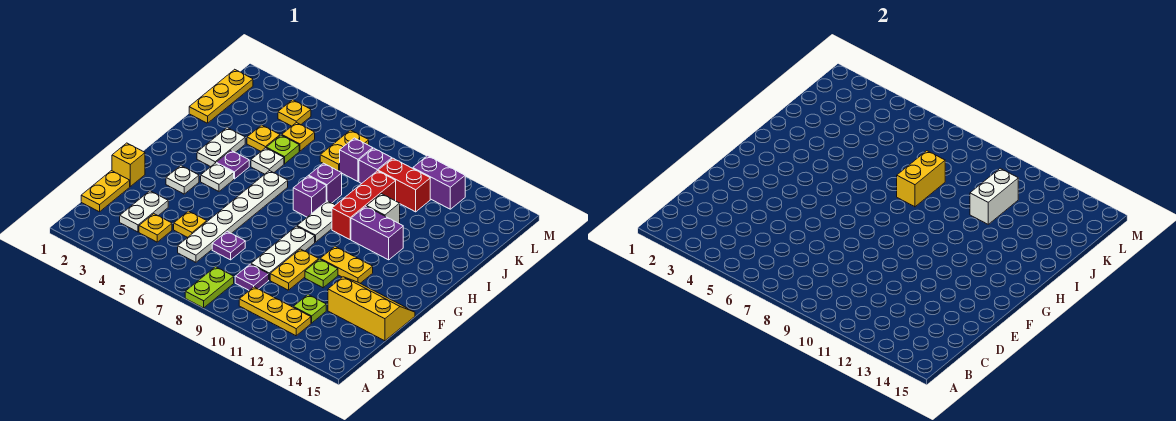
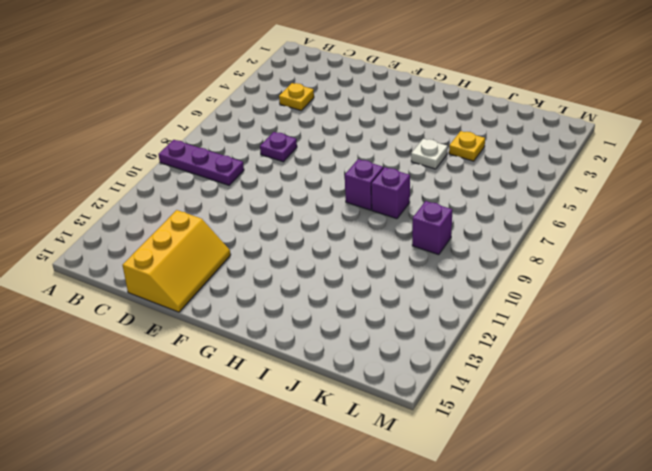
purple 1x3 plate [158,140,244,185] -> purple 1x1 plate [235,264,269,291]
none -> lime 1x2 plate [185,267,234,308]
none -> yellow 1x3 plate [239,287,311,336]
none -> yellow 1x2 plate [81,171,130,212]
none -> white 1x2 plate [120,191,168,232]

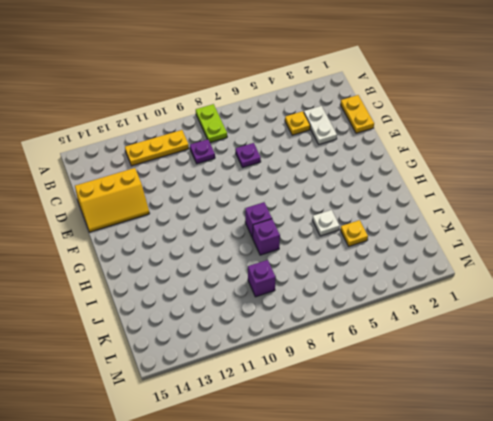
none -> white 1x6 plate [178,171,288,262]
none -> lime 1x1 plate [293,295,326,323]
none -> yellow 1x1 plate [174,211,207,237]
none -> white 1x3 plate [251,226,315,280]

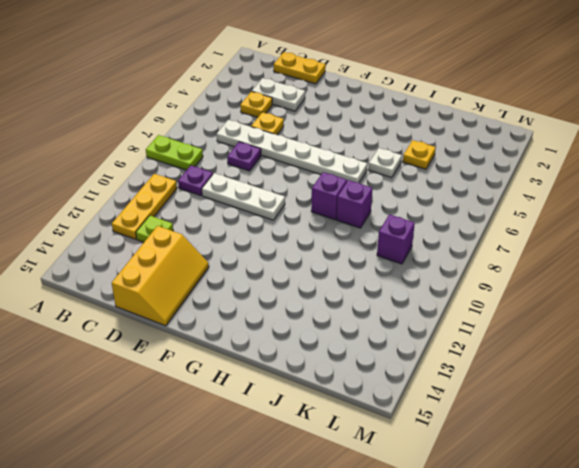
none -> yellow 1x2 plate [270,249,319,290]
none -> yellow 1x1 brick [112,143,145,186]
none -> lime 1x1 plate [305,259,338,288]
none -> white 1x1 plate [166,166,199,194]

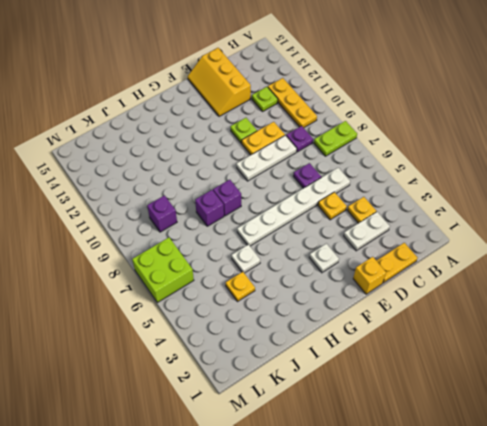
lime 2x2 brick [132,238,194,303] -> yellow 1x2 plate [320,130,369,171]
none -> yellow 1x2 plate [320,246,373,283]
none -> white 1x1 plate [201,163,234,191]
none -> white 1x2 plate [297,201,335,242]
none -> white 1x2 plate [197,128,245,167]

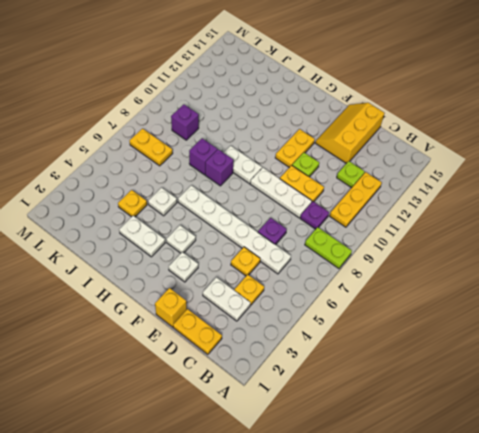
none -> purple 1x1 plate [216,151,249,179]
none -> red 1x3 brick [332,171,396,239]
none -> purple 1x2 brick [351,206,403,260]
none -> white 1x1 brick [367,194,400,224]

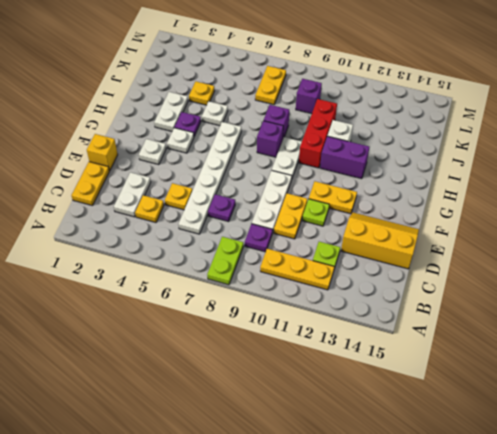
none -> yellow 1x3 plate [189,69,253,123]
none -> lime 1x1 plate [266,135,299,164]
none -> yellow 1x1 plate [282,122,315,151]
none -> purple 1x1 brick [340,138,373,181]

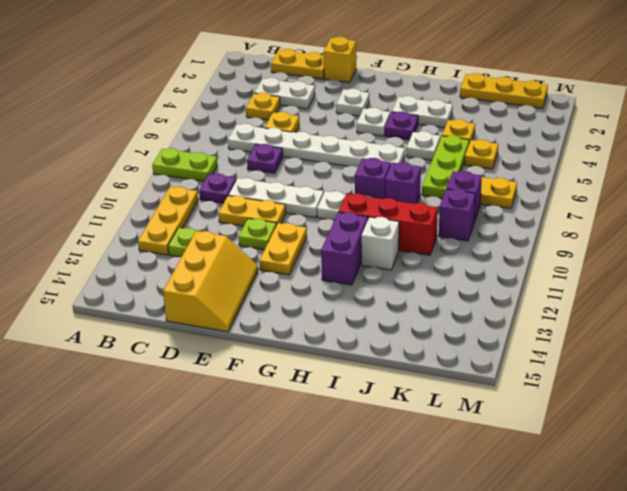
lime 1x3 plate [422,135,469,198] -> lime 1x1 plate [266,135,299,164]
none -> red 1x2 brick [378,158,430,212]
none -> yellow 1x1 plate [278,100,311,126]
none -> purple 1x2 brick [413,156,465,209]
none -> yellow 1x2 brick [897,151,945,207]

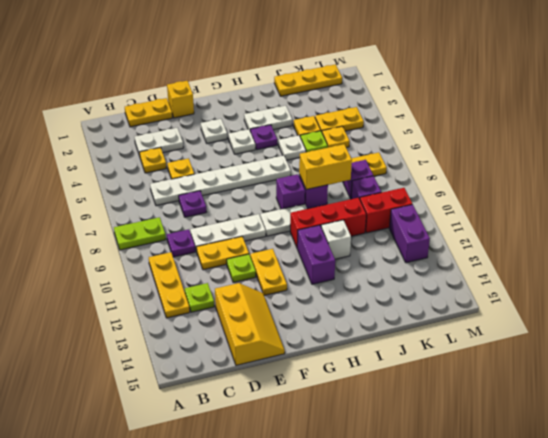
yellow 1x2 plate [315,107,364,131] -> yellow 1x1 plate [278,100,311,126]
red 1x2 brick [360,188,412,233] -> red 1x2 brick turned to [378,158,430,212]
none -> white 1x2 brick [970,168,1018,224]

